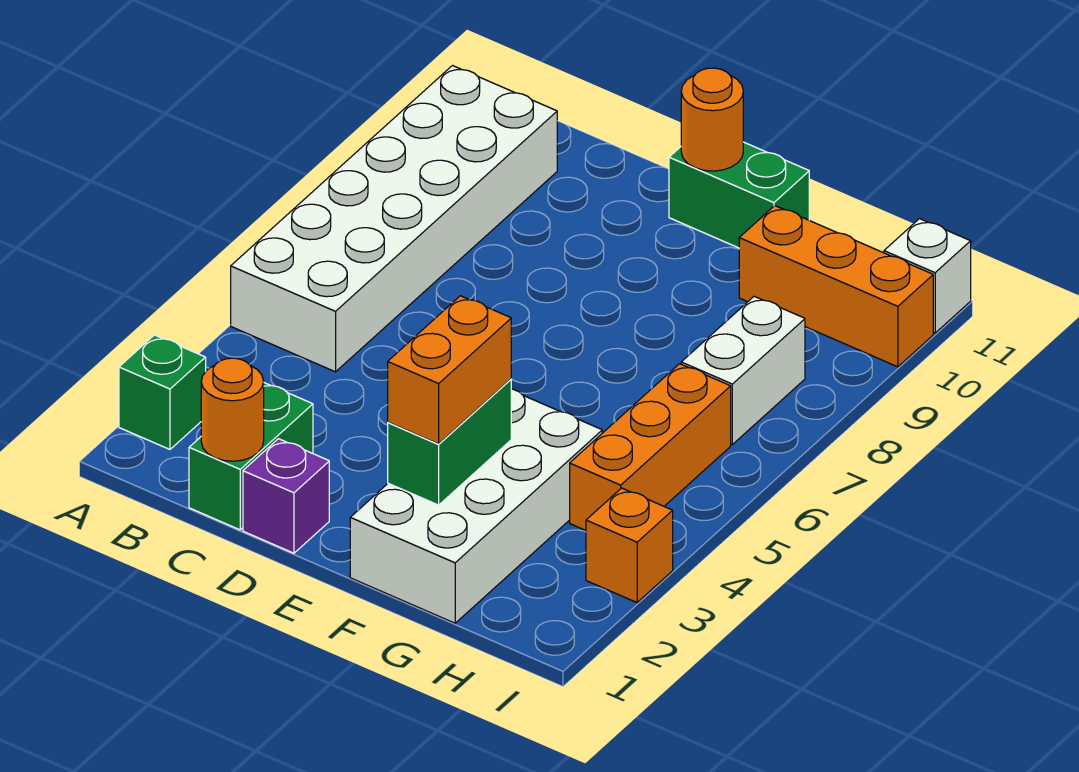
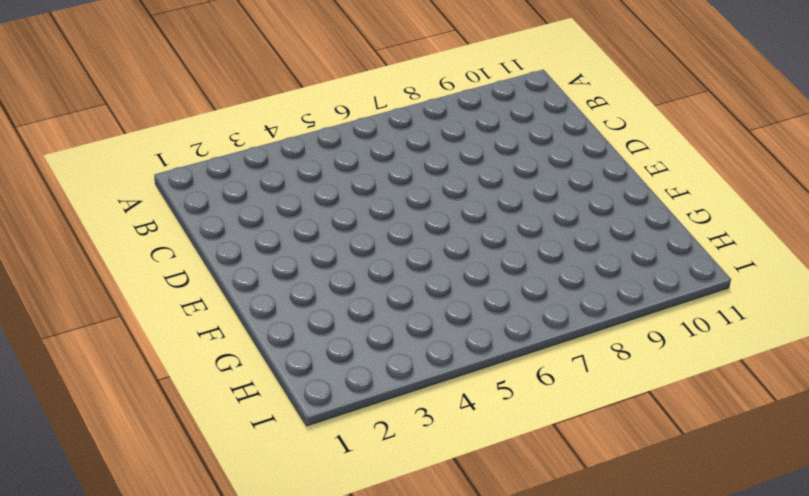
none -> green 1x1 brick [119,335,206,449]
none -> white 2x6 brick [231,66,557,372]
none -> green 1x2 brick [189,383,313,530]

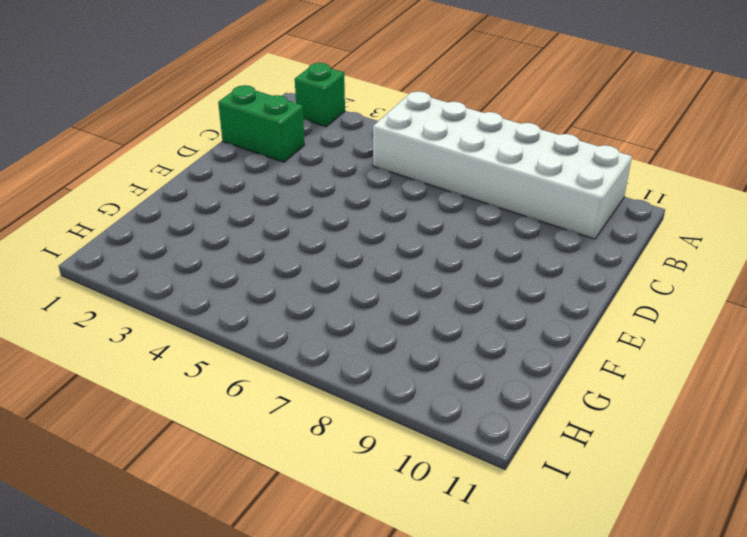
none -> purple 1x1 brick [243,439,329,553]
none -> green 1x2 brick [669,142,809,248]
none -> white 2x4 brick [350,389,602,623]

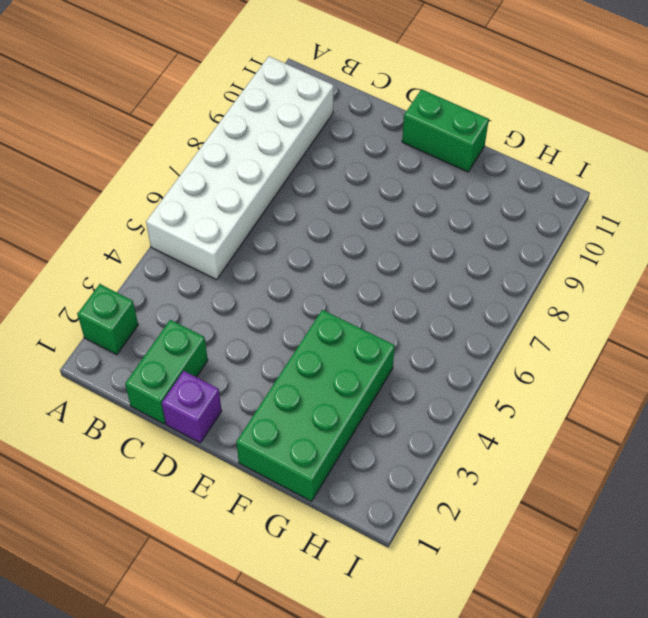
green 2x4 brick [236,310,395,501] -> white 2x4 brick [350,389,602,623]
none -> orange 1x3 brick [739,206,933,367]
none -> orange 1x3 brick [570,364,731,530]
none -> white 1x2 brick [681,296,805,444]

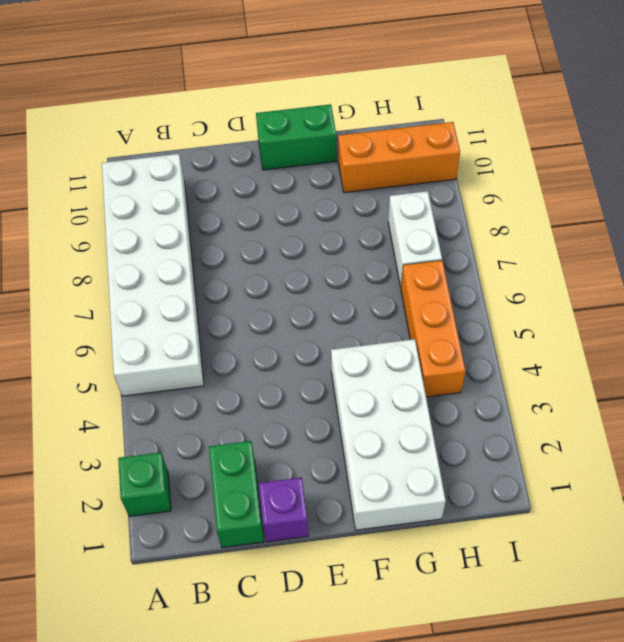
none -> orange 1x1 brick [586,488,673,603]
none -> white 1x1 brick [884,219,971,333]
none -> orange 1x1 round brick [201,358,264,461]

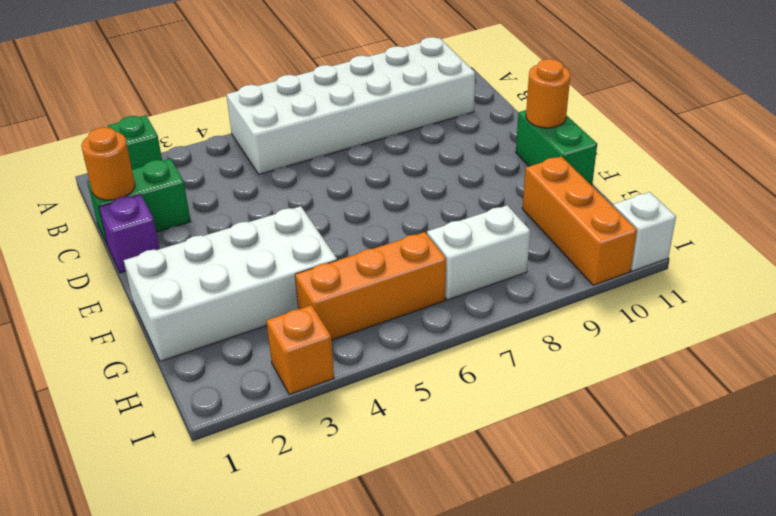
none -> green 1x2 brick [388,379,511,505]
none -> orange 1x2 brick [388,296,511,444]

